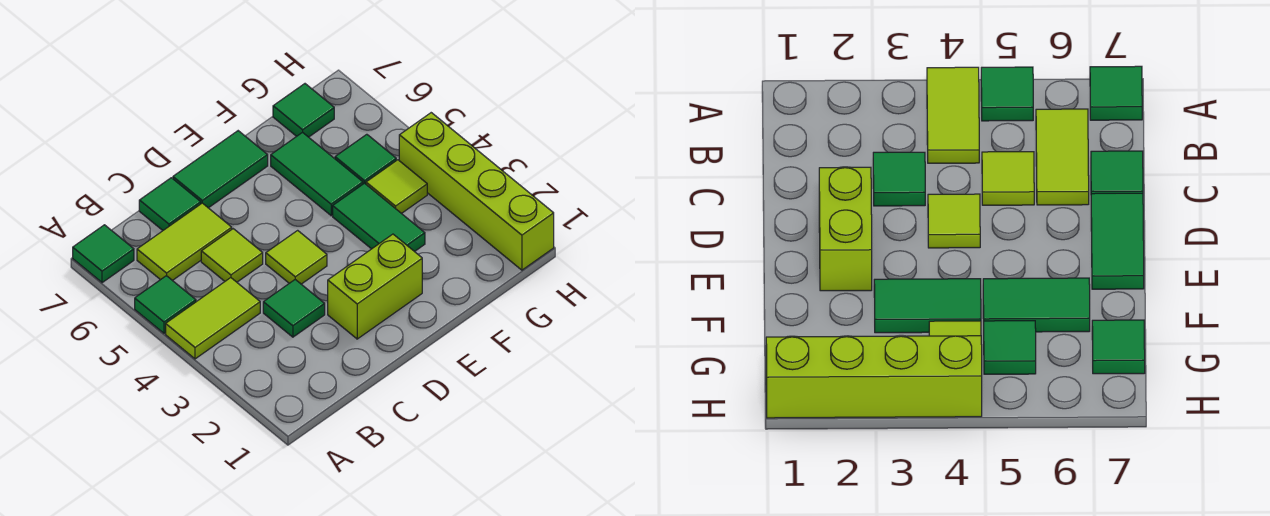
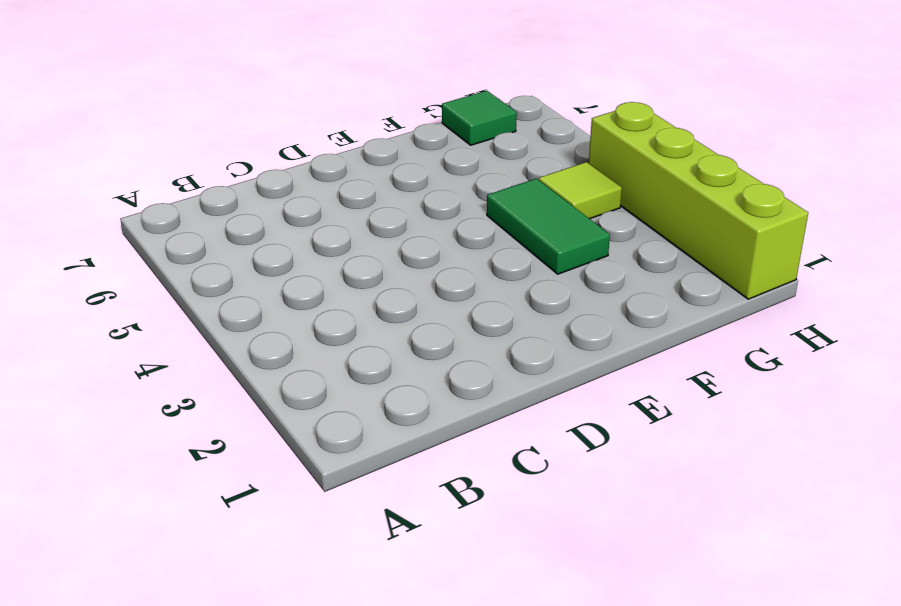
none -> lime 1x2 tile [166,278,260,359]
none -> green 1x1 tile [135,276,196,333]
none -> green 1x1 tile [73,225,134,283]

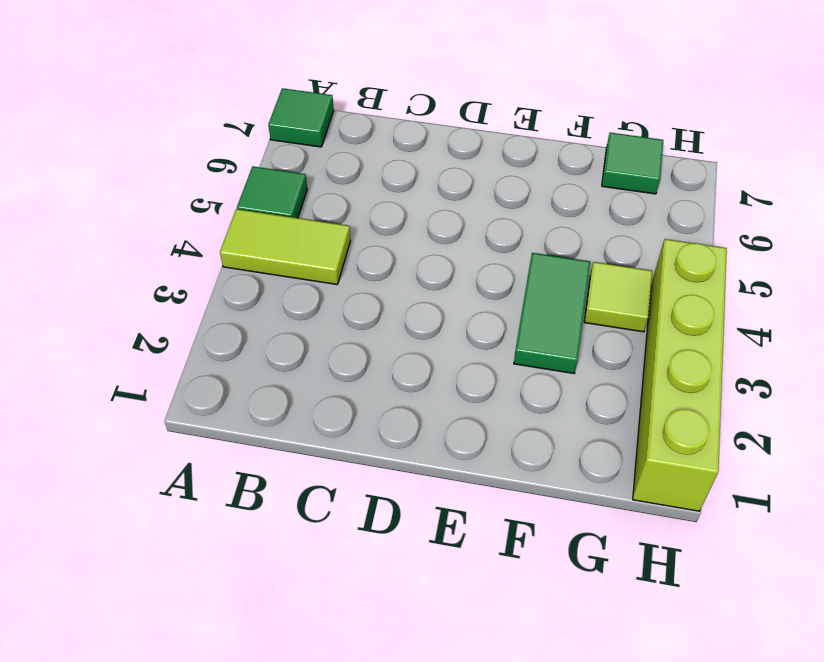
none -> lime 1x2 tile [137,203,232,280]
none -> green 1x1 tile [263,280,325,337]
none -> lime 1x1 tile [201,229,263,282]

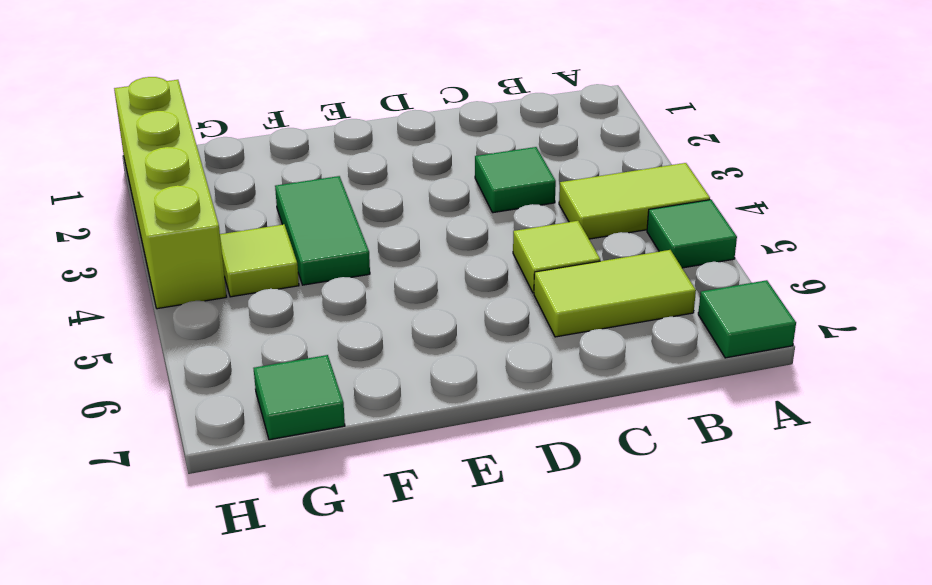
none -> green 1x1 tile [139,178,201,230]
none -> lime 1x2 brick [328,234,422,339]
none -> lime 1x1 tile [266,230,327,284]

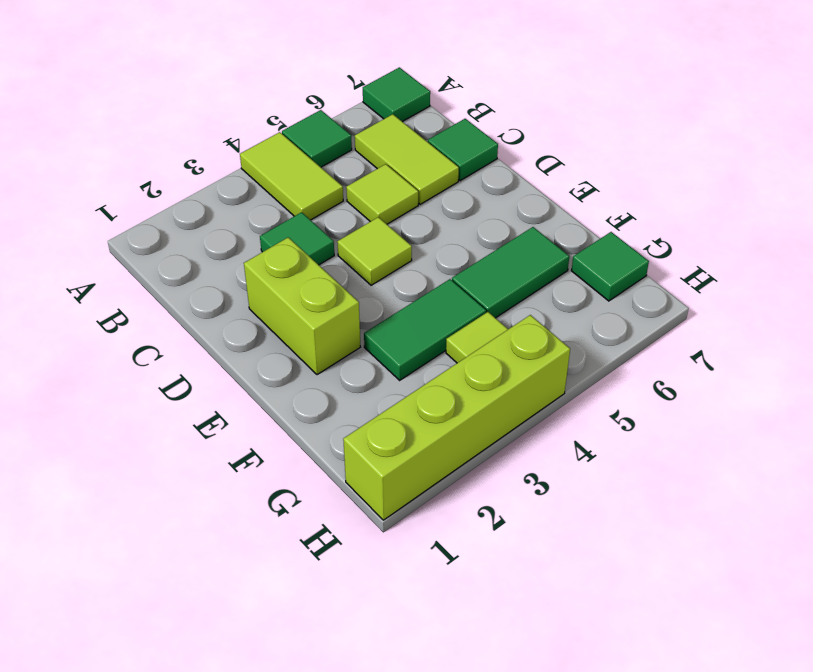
none -> green 1x2 tile [173,131,268,208]
none -> green 1x1 tile [335,134,396,184]

